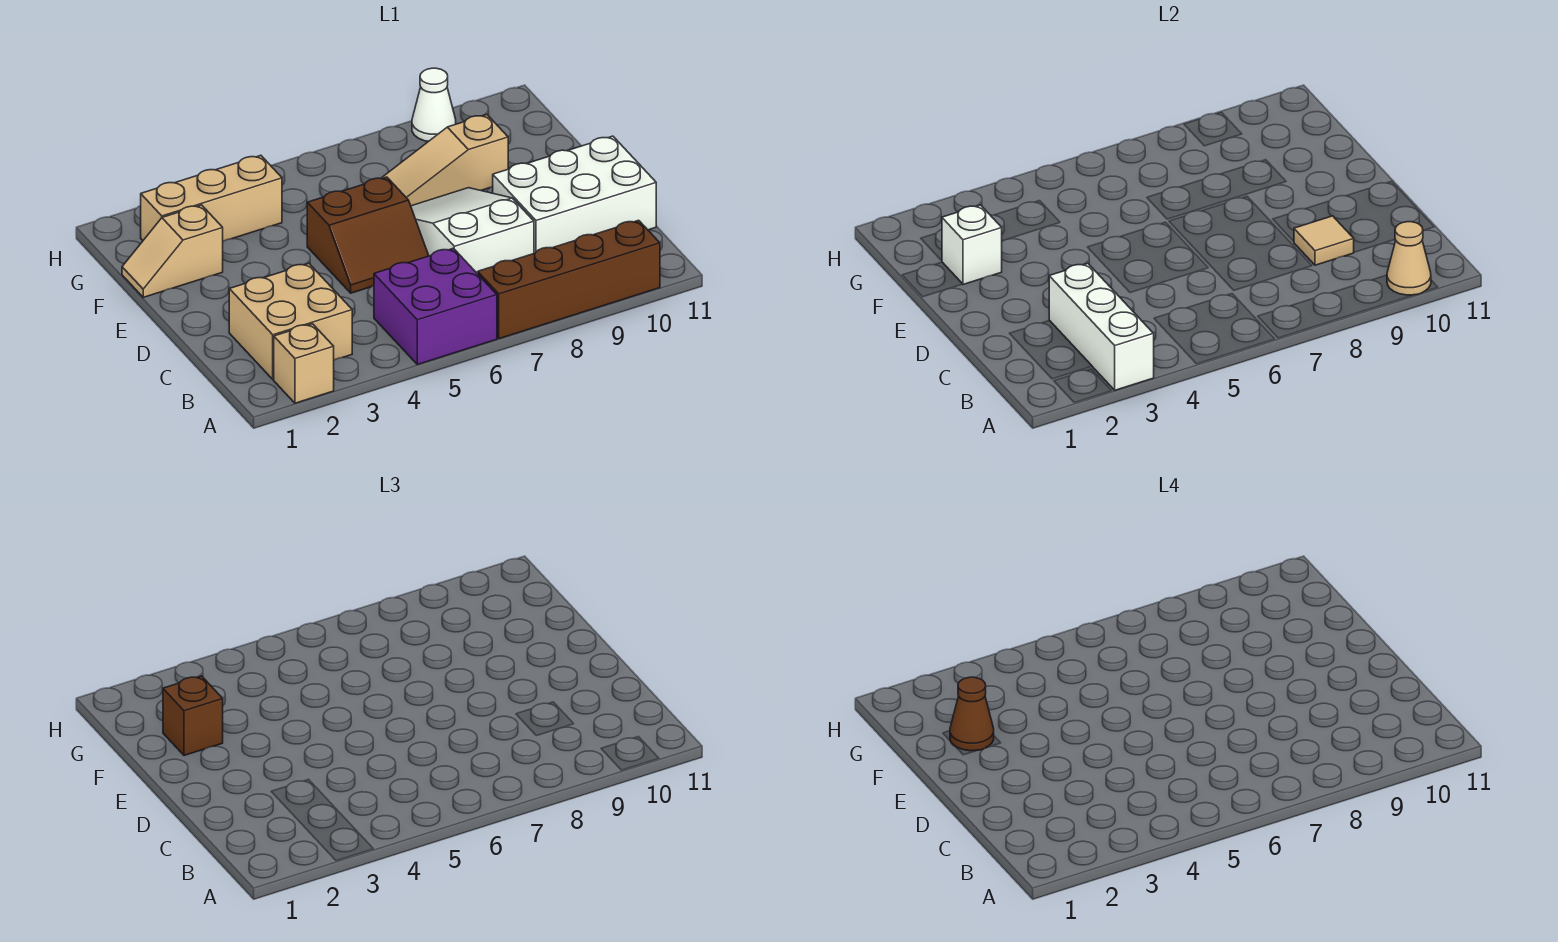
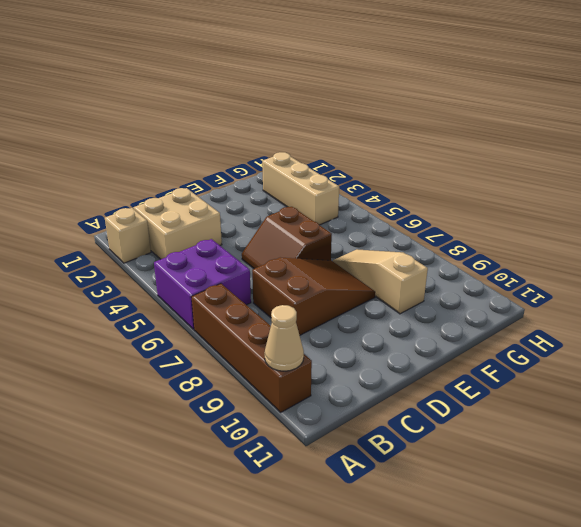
brown 2x3 slope [252,257,375,335] -> white 2x3 slope [411,188,534,274]
none -> white 2x3 brick [493,136,656,253]
none -> tan 1x2 slope [122,205,223,297]
none -> white 1x1 cone [412,68,456,142]

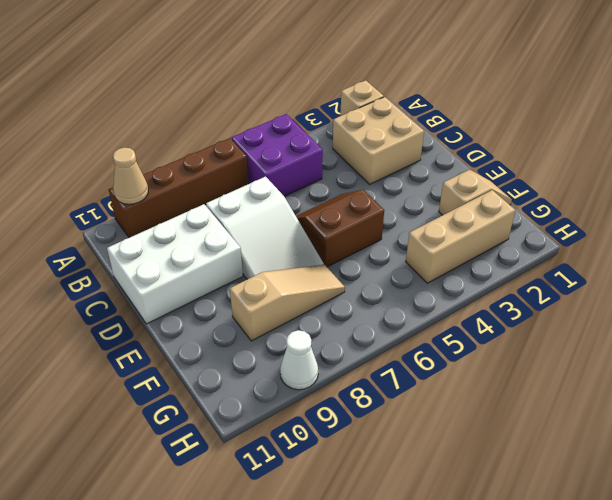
none -> white 1x3 brick [1049,263,1154,390]
none -> tan 1x1 tile [1294,216,1354,265]
none -> white 1x1 brick [942,205,1002,285]

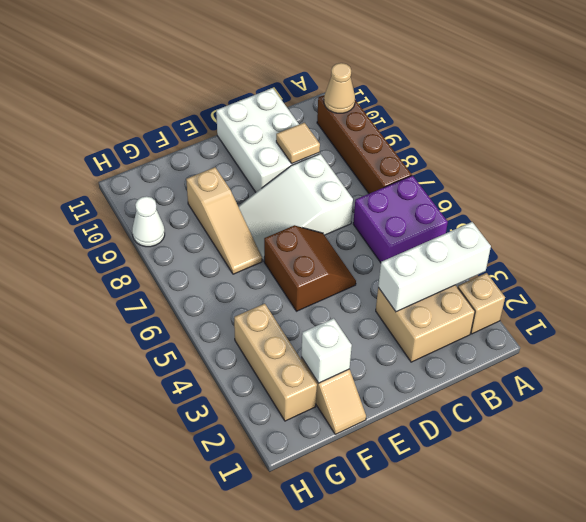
none -> brown 1x1 brick [163,676,223,756]
none -> brown 1x1 cone [950,677,994,751]

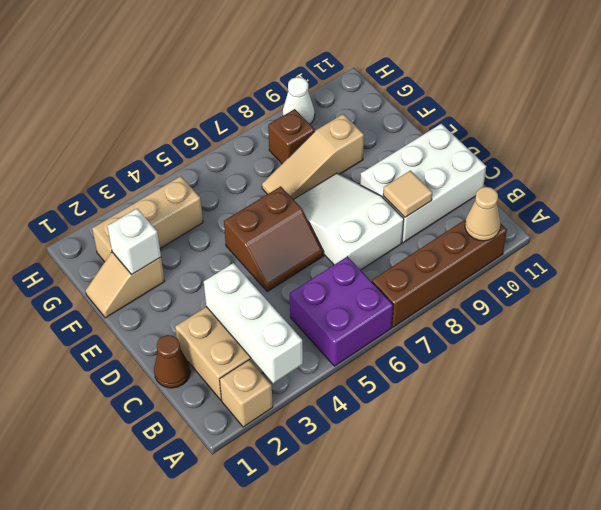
brown 1x1 cone [154,335,190,388] -> brown 1x1 cone moved to [950,677,994,751]
brown 1x1 brick [268,109,315,164] -> brown 1x1 brick moved to [163,676,223,756]

